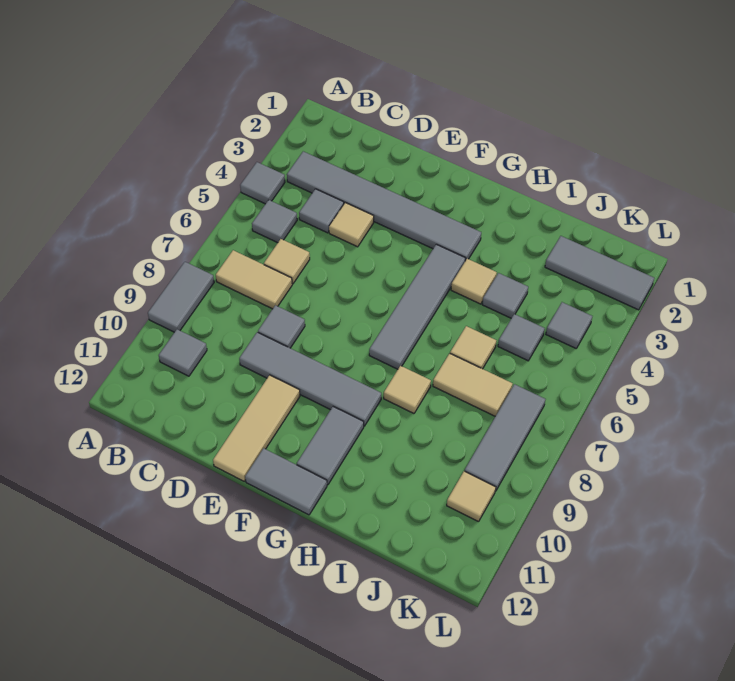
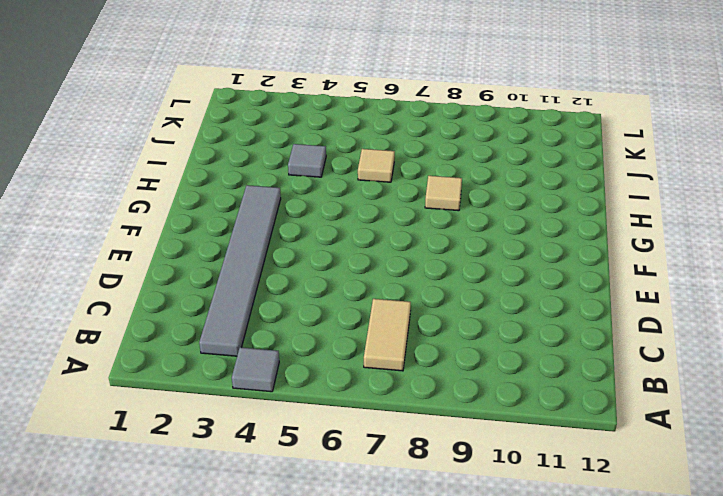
none -> grey 1x2 tile [148,262,214,332]
none -> grey 1x1 tile [252,200,297,243]
none -> grey 1x1 tile [159,329,207,376]

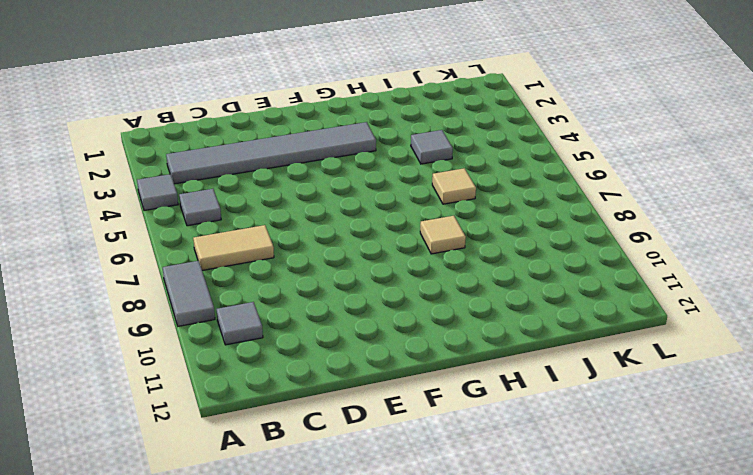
none -> grey 1x1 tile [299,189,344,233]
none -> tan 1x1 tile [264,239,310,284]
none -> tan 1x1 tile [329,203,374,247]

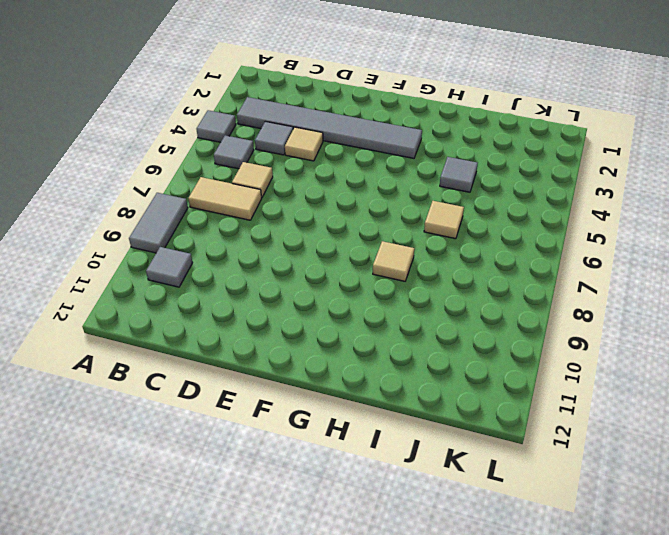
none -> grey 1x1 tile [258,305,305,348]
none -> grey 1x4 tile [239,332,381,426]
none -> tan 1x3 tile [213,375,300,481]

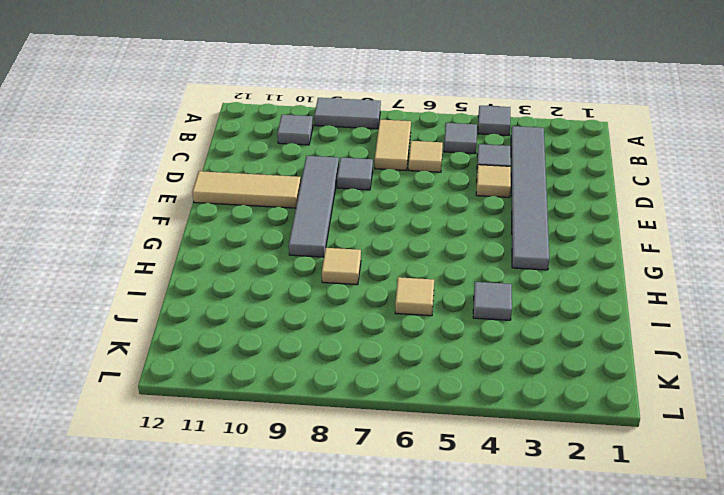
none -> grey 1x2 tile [245,448,327,515]
none -> grey 1x4 tile [369,244,466,369]
none -> grey 1x2 tile [297,407,364,485]

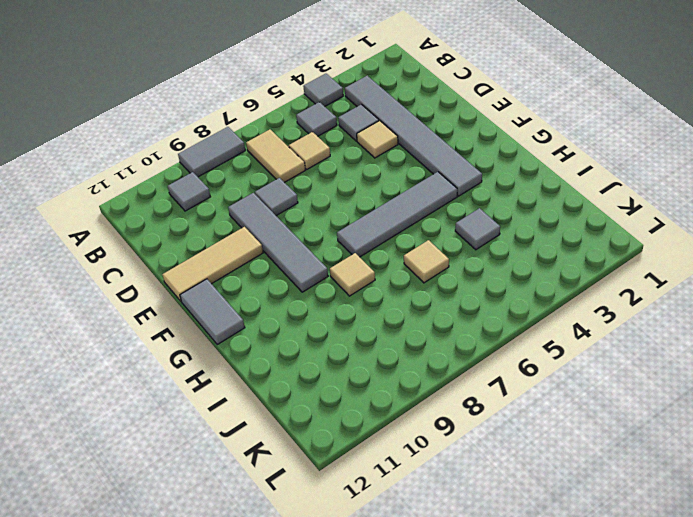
none -> grey 1x2 tile [297,407,364,485]
none -> tan 1x1 tile [451,259,497,304]
none -> tan 1x2 tile [433,353,513,416]

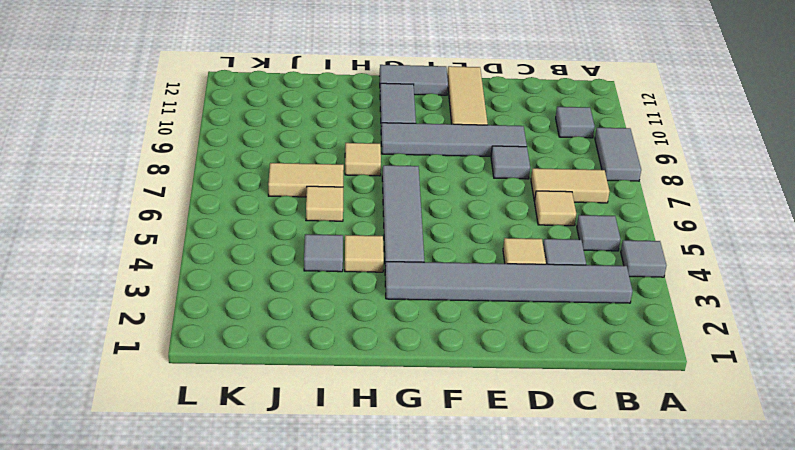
none -> grey 1x3 tile [545,236,654,310]
none -> grey 1x1 tile [498,314,545,361]
none -> grey 1x1 tile [546,302,592,348]

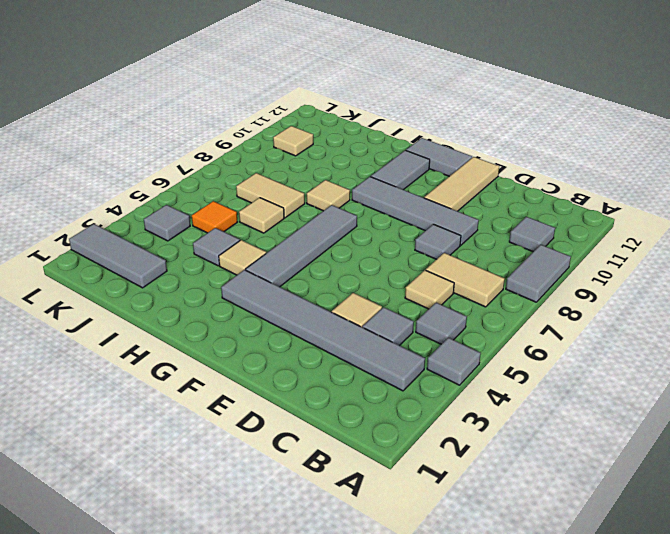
orange 1x1 tile [192,201,237,233] -> grey 1x1 tile [498,314,545,361]
none -> grey 1x3 tile [465,384,545,491]

